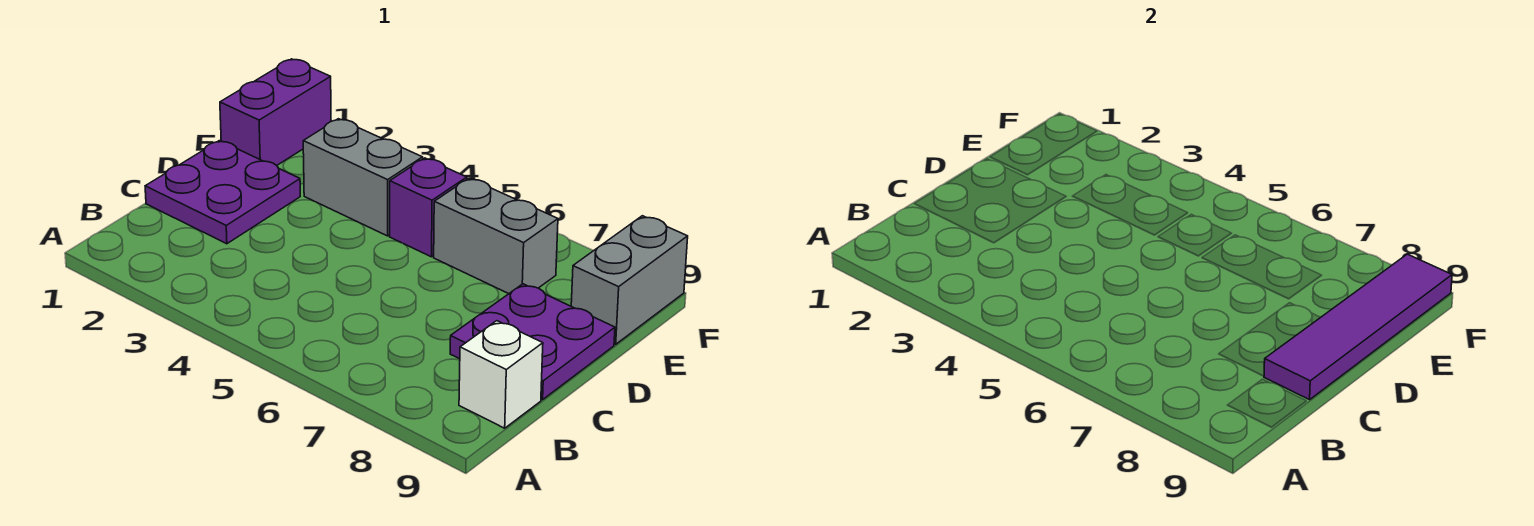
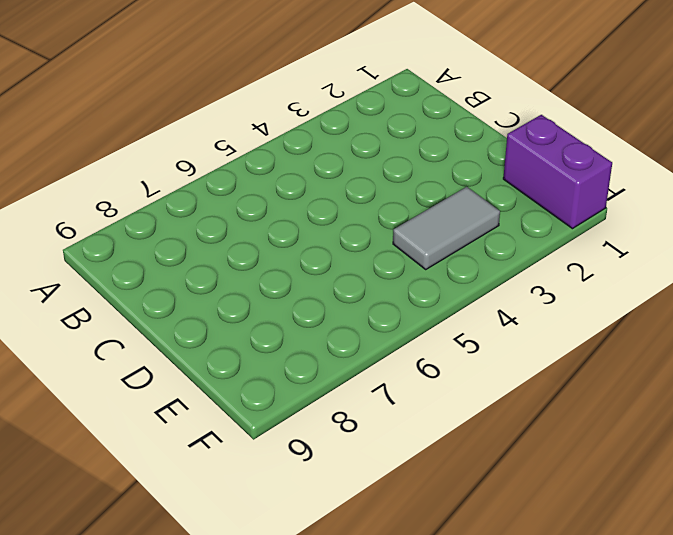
grey 1x2 tile [393,187,500,269] -> grey 1x2 brick [303,119,423,236]
none -> white 1x1 brick [459,321,543,428]
none -> purple 2x2 plate [145,141,300,244]

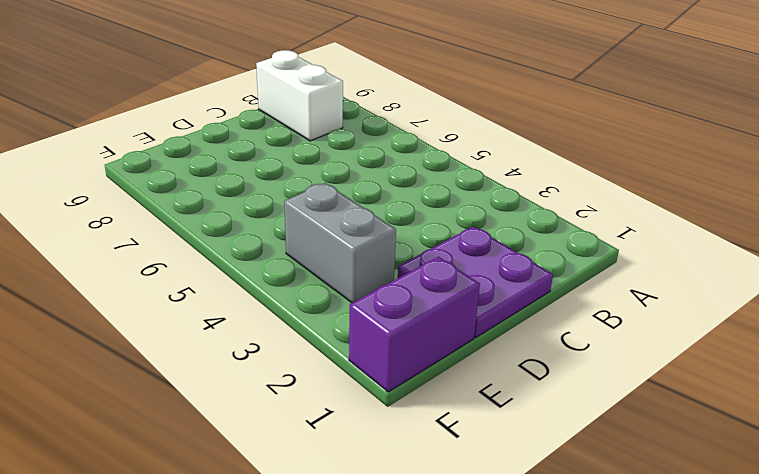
white 1x2 brick [256,50,343,141] -> white 1x1 brick [459,321,543,428]
none -> purple 2x2 plate [450,284,615,400]
none -> purple 1x1 brick [390,158,467,257]

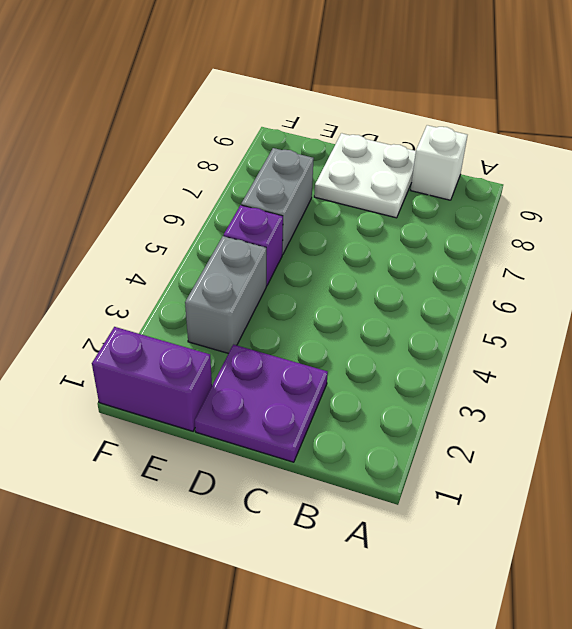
white 2x2 plate [314,133,416,218] -> purple 2x2 plate [450,284,615,400]
none -> grey 1x2 brick [571,216,688,344]
none -> purple 1x4 tile [1264,254,1452,400]

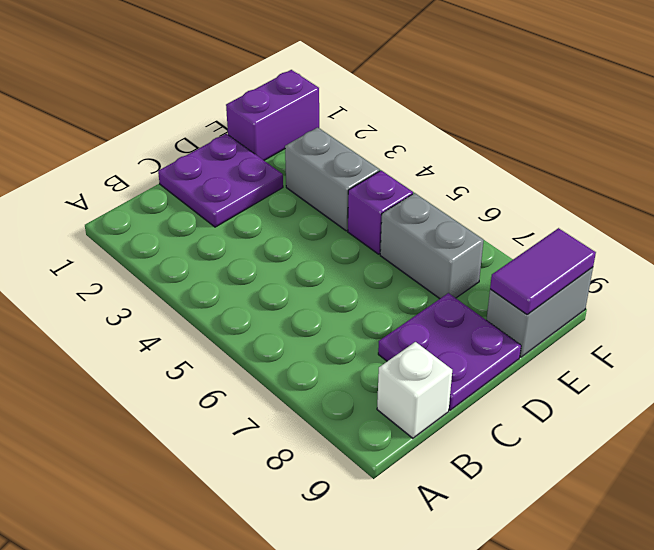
purple 1x2 tile [490,228,596,315] -> purple 1x4 tile [1264,254,1452,400]

